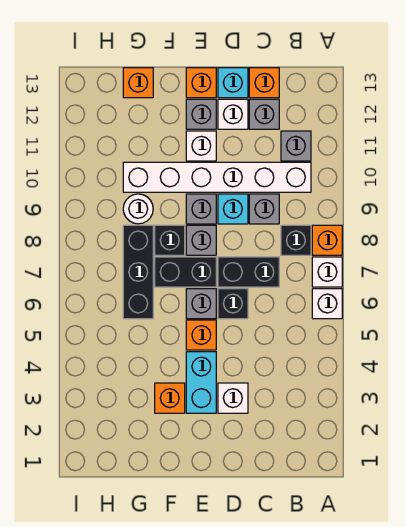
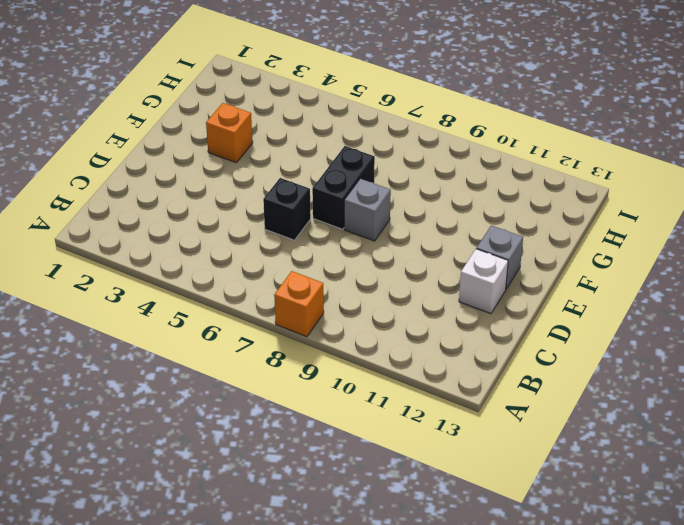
none -> white 1x1 brick [312,289,342,319]
none -> white 1x1 brick [312,257,342,287]
none -> black 1x1 brick [281,225,311,255]

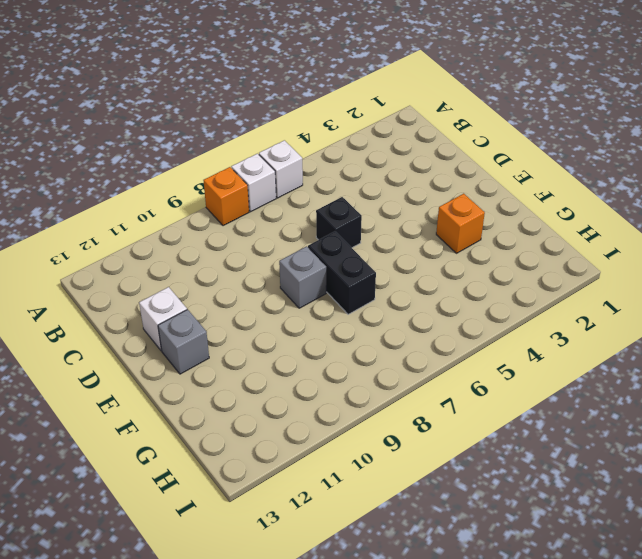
none -> black 1x1 brick [281,225,311,255]
none -> white 1x6 brick [123,162,311,192]
none -> grey 1x1 brick [281,131,311,161]

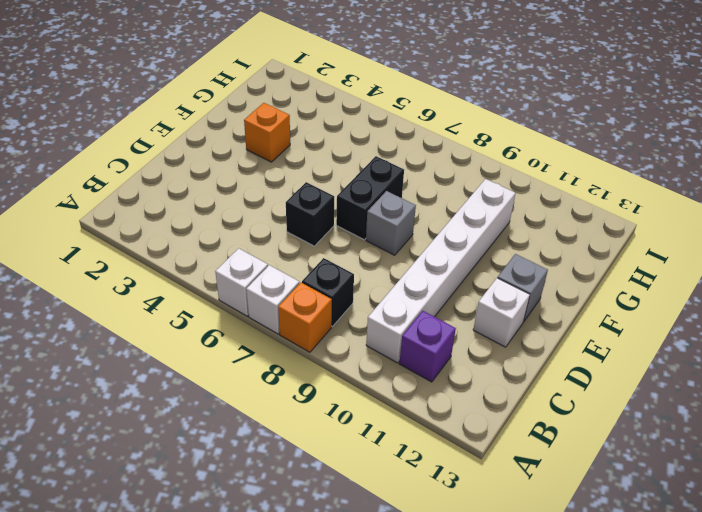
purple 1x1 brick [399,311,456,382] -> grey 1x1 brick [281,131,311,161]
none -> black 1x2 brick [218,257,279,287]
none -> grey 1x1 brick [249,194,279,224]
none -> grey 1x1 brick [249,99,279,129]

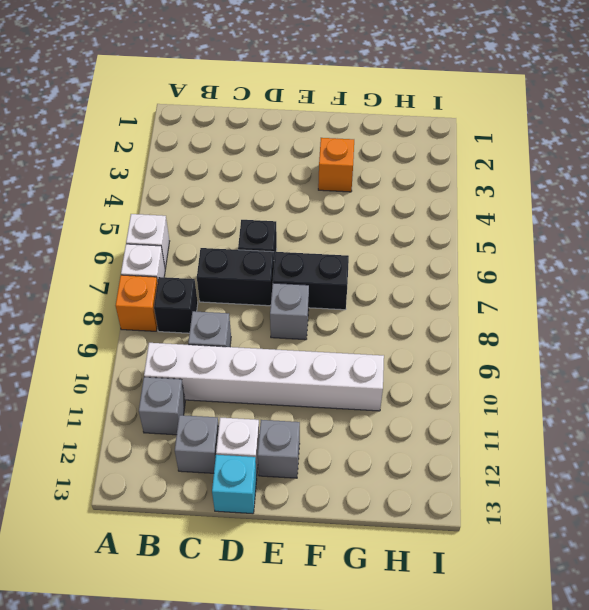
none -> orange 1x1 brick [249,68,279,98]
none -> white 1x1 brick [218,383,248,413]
none -> cyan 1x1 brick [218,194,248,224]

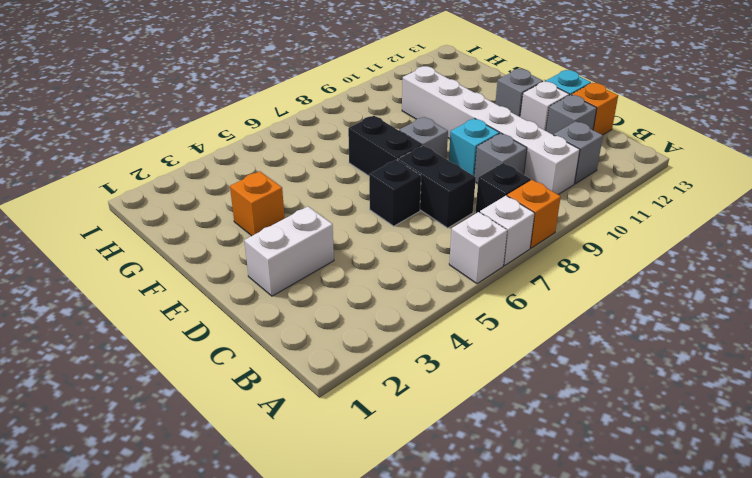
white 1x2 brick [244,206,334,296] -> white 1x1 brick [218,383,248,413]
none -> cyan 1x2 brick [186,352,216,413]
none -> orange 1x1 brick [186,320,216,350]
none -> grey 1x1 brick [186,289,216,319]

